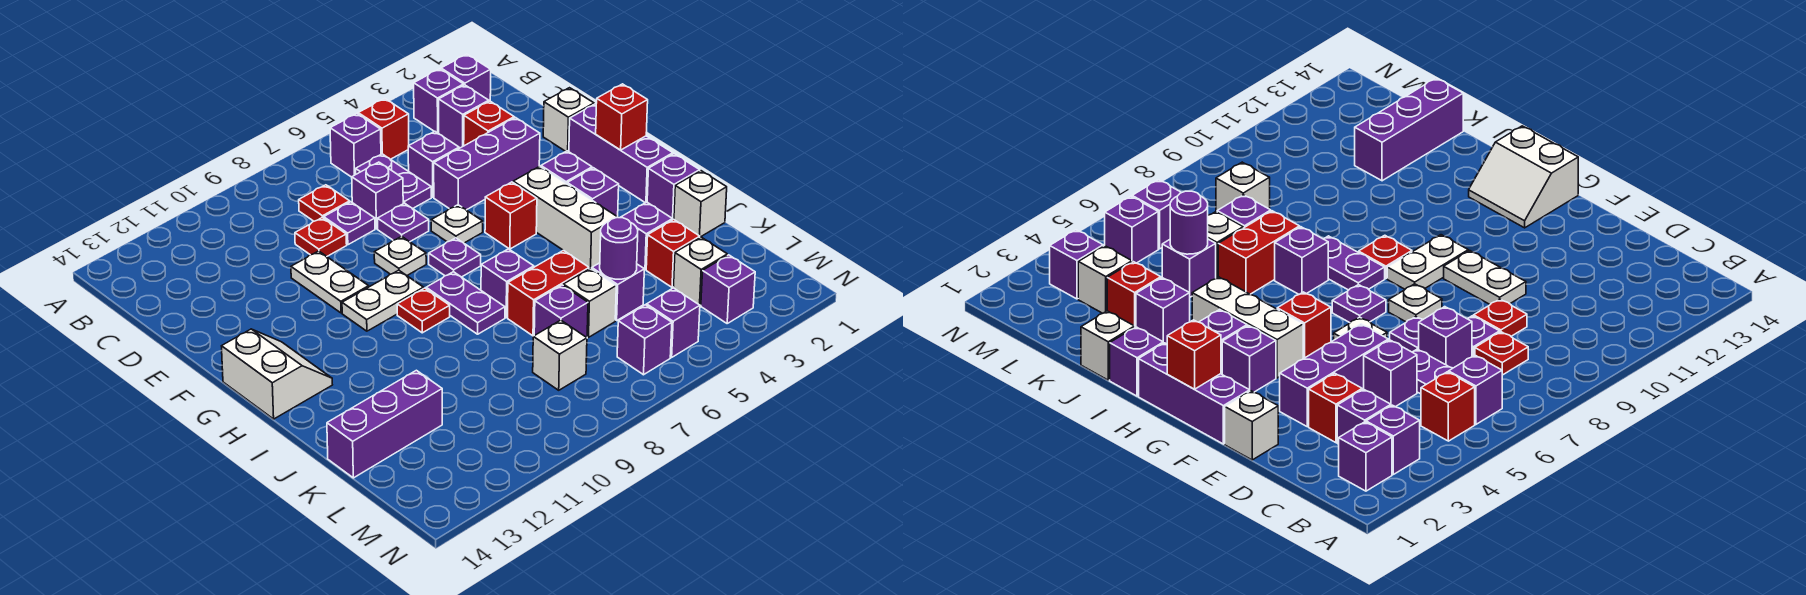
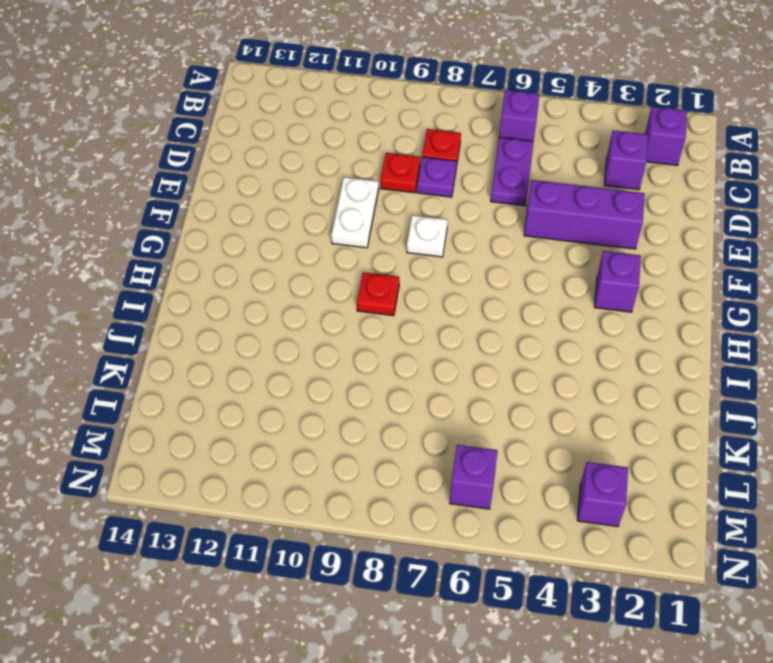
none -> purple 1x1 brick [414,69,464,133]
none -> red 1x1 brick [358,98,409,159]
none -> red 1x1 brick [464,101,514,146]
none -> purple 1x1 brick [408,131,459,197]

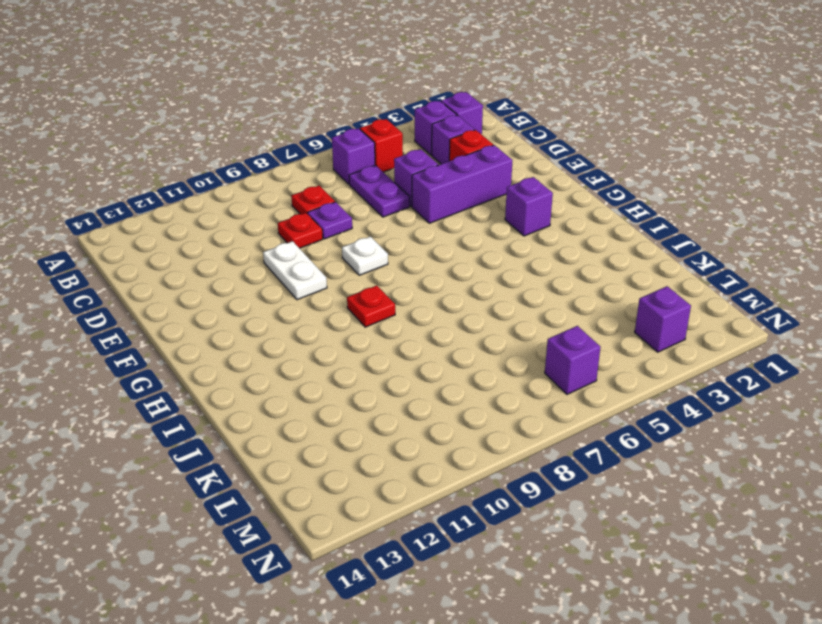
none -> purple 1x1 brick [352,162,403,229]
none -> white 1x1 brick [543,88,594,152]
none -> purple 1x1 plate [377,203,429,242]
none -> purple 1x3 brick [569,104,673,203]

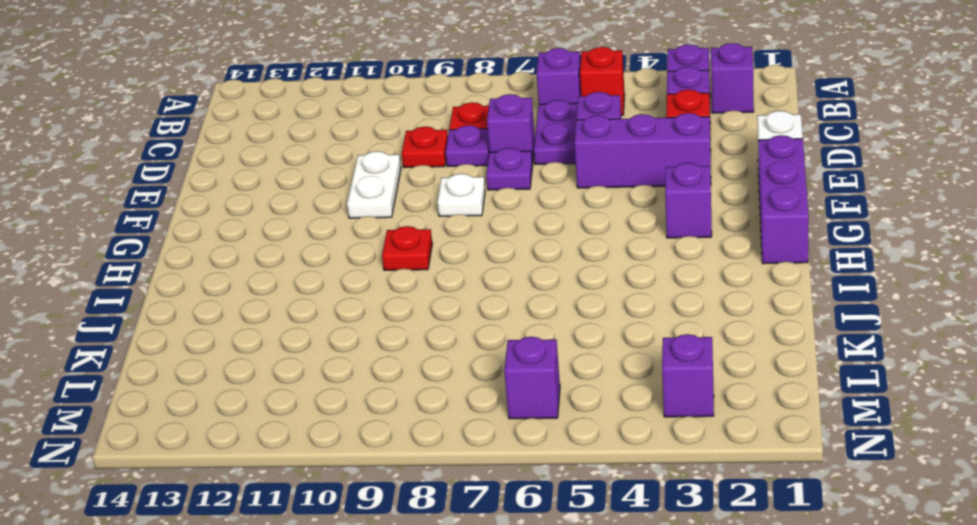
none -> white 1x1 plate [431,205,483,243]
none -> white 1x3 brick [513,166,618,268]
none -> red 1x1 brick [485,182,537,249]
none -> purple 1x1 plate [429,238,481,277]

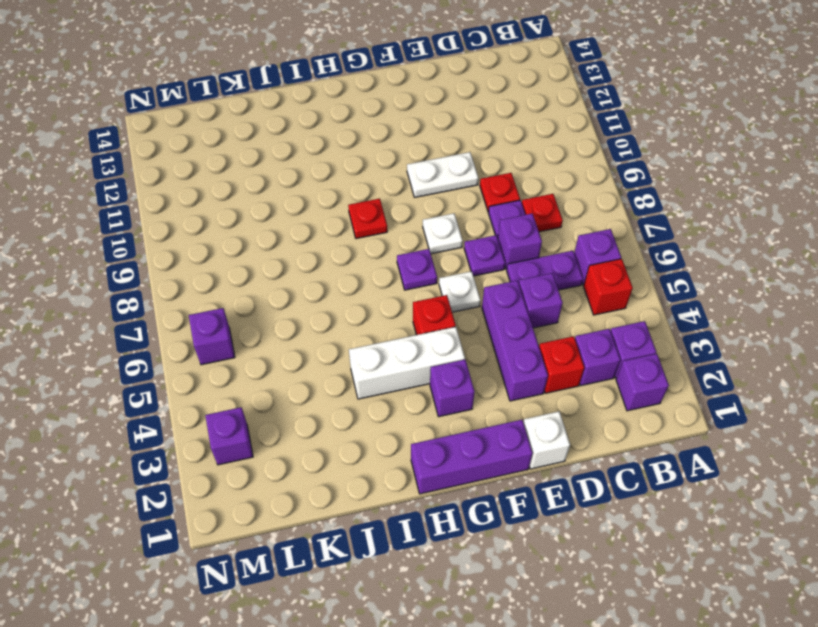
none -> white 1x2 plate [342,270,424,331]
none -> white 2x2 slope [222,329,332,419]
none -> purple 1x1 brick [567,168,619,217]
none -> purple 1x2 plate [426,272,505,334]

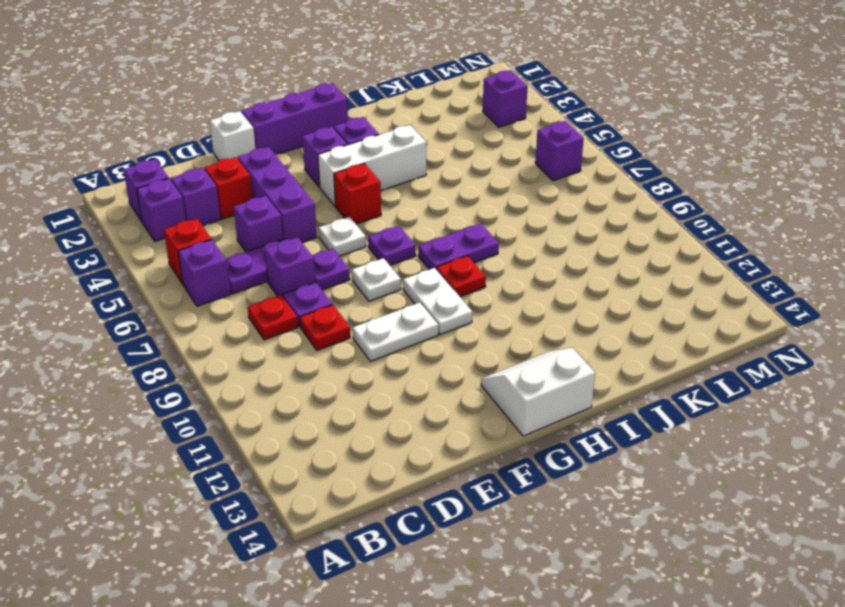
none -> purple 1x1 brick [647,154,700,220]
none -> purple 1x1 brick [481,249,534,317]
none -> white 1x1 brick [674,171,727,237]
none -> purple 1x1 brick [621,202,672,270]

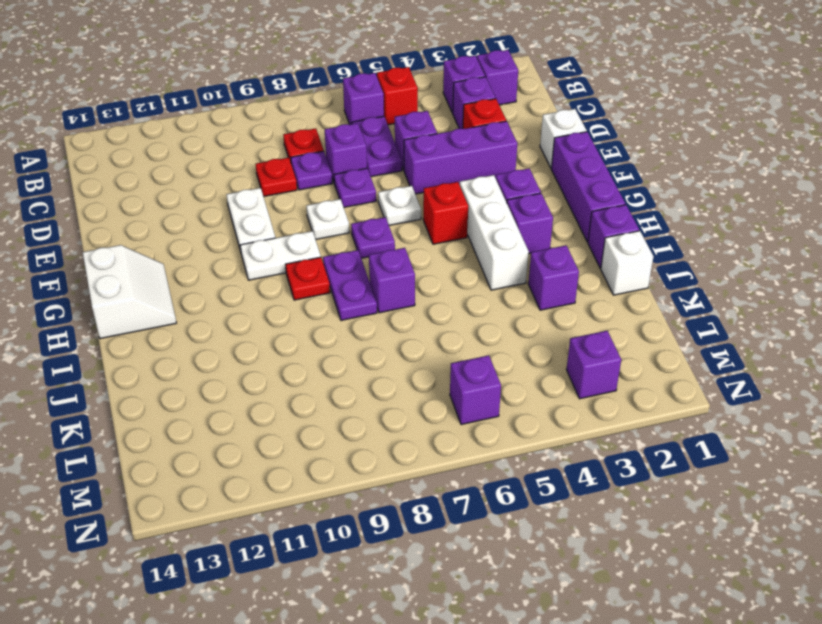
none -> red 1x2 brick [508,250,589,336]
none -> red 1x1 brick [646,220,700,287]
none -> purple 1x1 brick [592,263,644,320]
none -> white 1x1 brick [563,268,616,337]

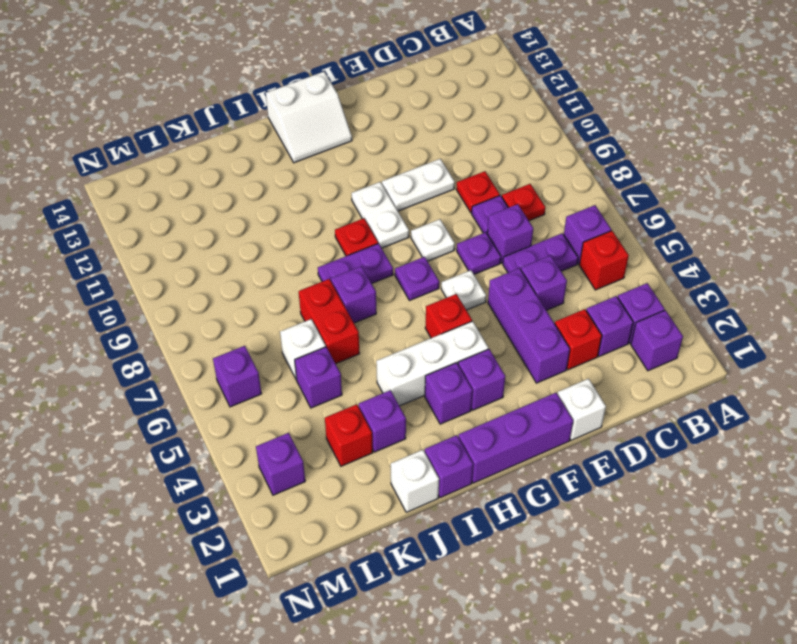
none -> purple 1x1 brick [534,285,588,337]
none -> purple 1x3 brick [327,370,442,478]
none -> white 1x1 brick [673,237,727,305]
none -> white 1x1 brick [533,320,587,390]

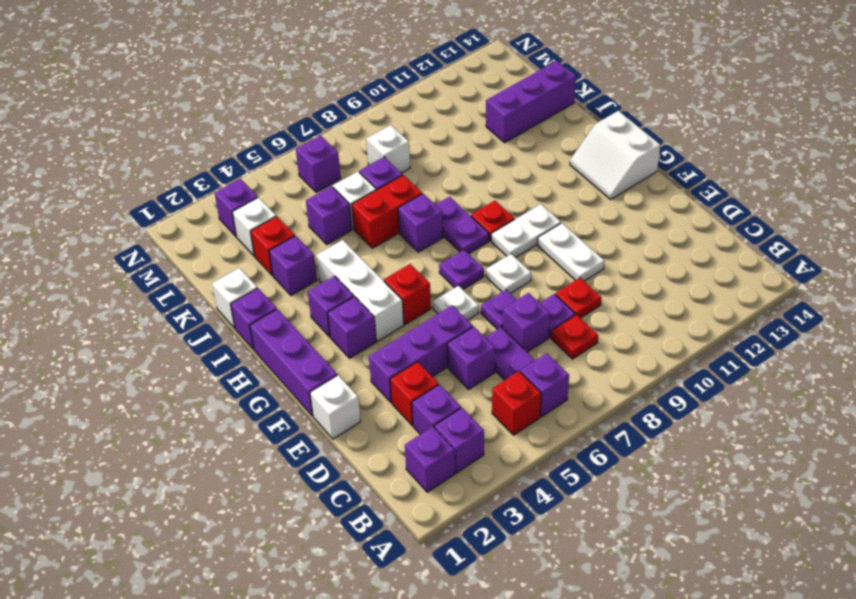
none -> purple 1x1 brick [647,288,700,357]
none -> red 1x1 brick [596,84,648,150]
none -> purple 1x1 round brick [600,218,638,279]

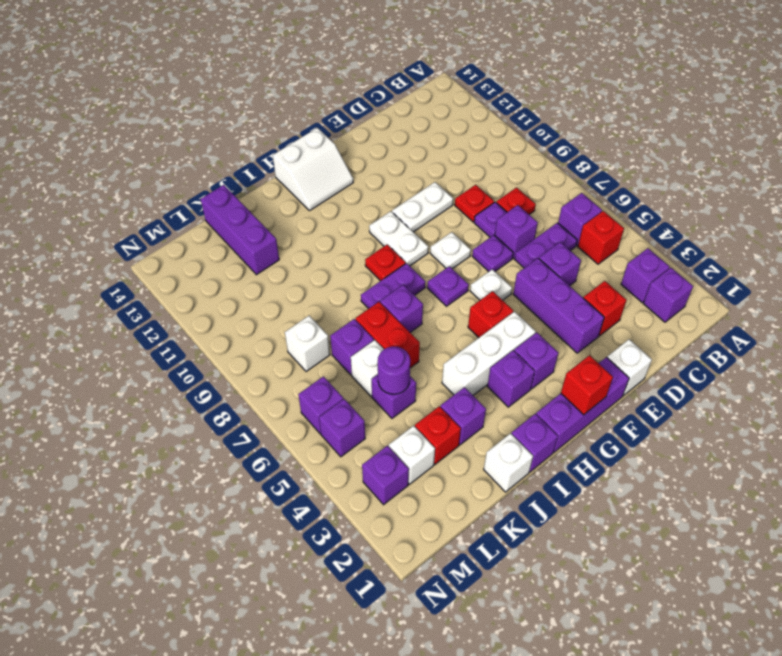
none -> purple 1x1 brick [439,85,489,148]

